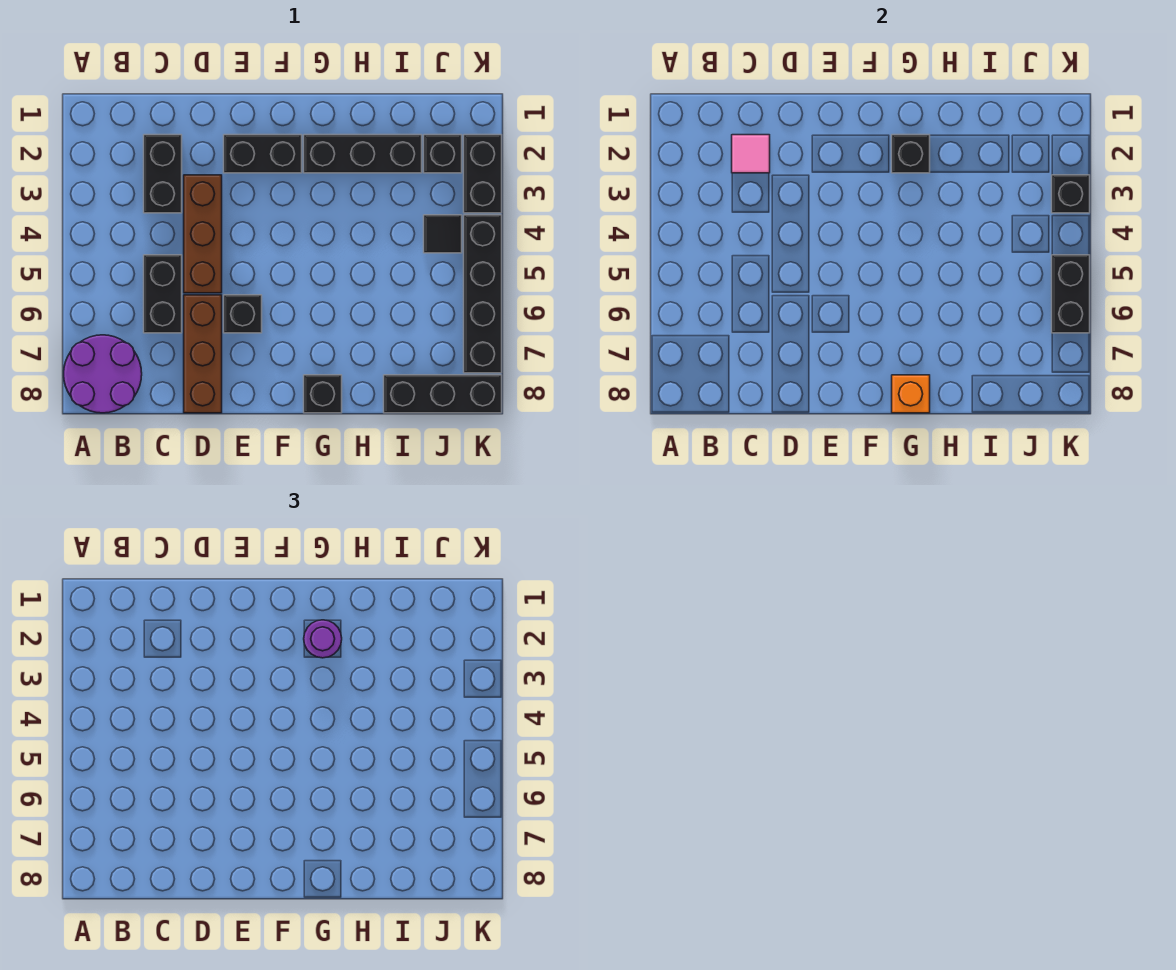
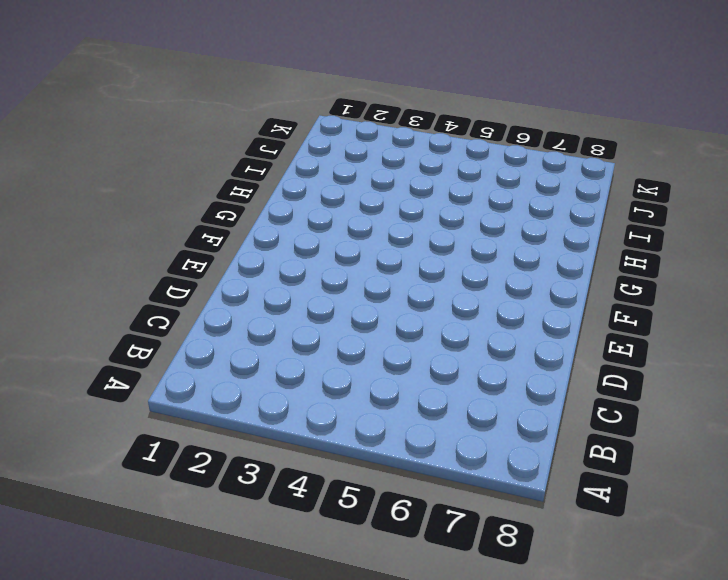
none -> purple 2x2 round brick [64,335,142,413]
none -> black 1x2 brick [144,135,182,213]
none -> black 1x2 brick [144,255,182,333]

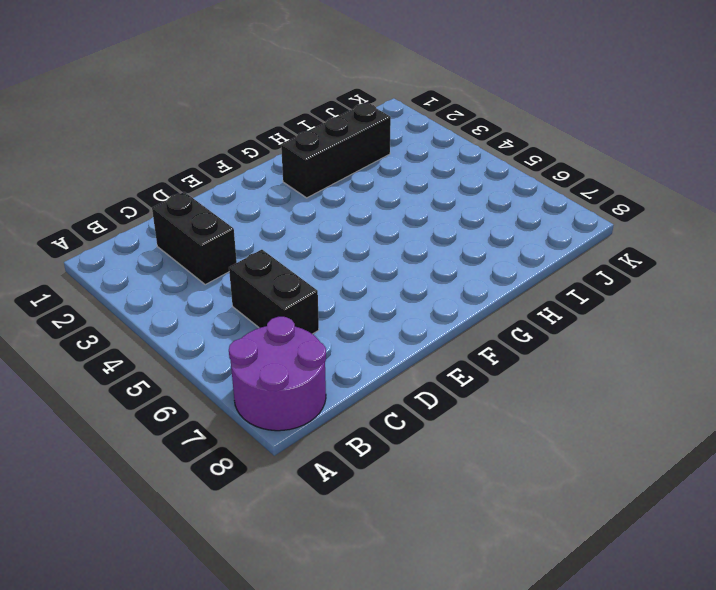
none -> brown 1x3 brick [184,175,222,293]
none -> brown 1x3 brick [184,295,222,413]
none -> black 1x2 brick [224,135,302,173]

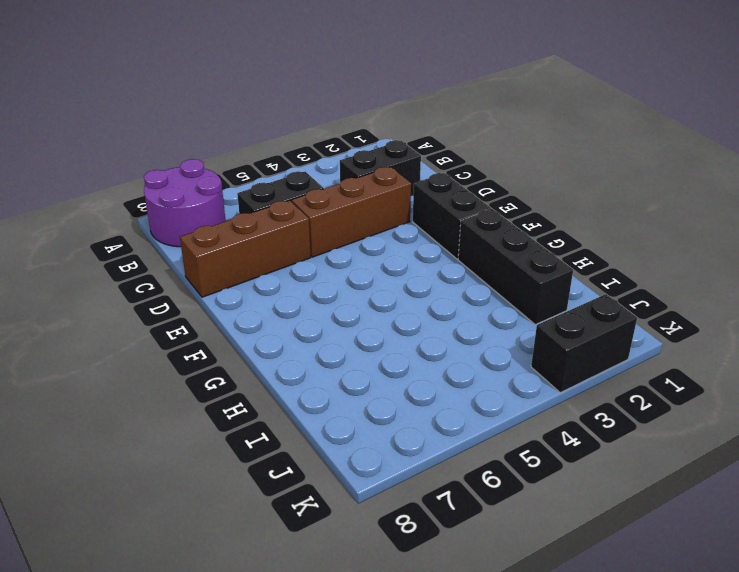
none -> black 1x1 brick [224,295,262,333]
none -> black 1x1 brick [304,375,342,413]
none -> black 1x3 brick [384,375,502,413]

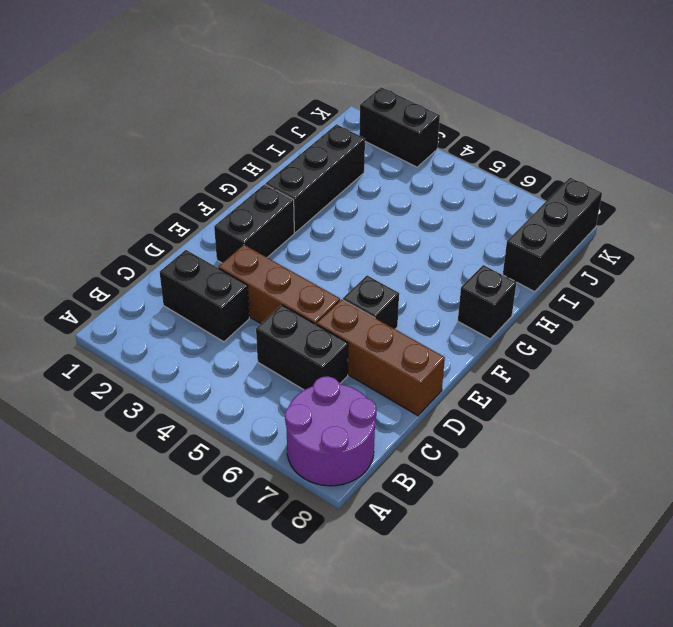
none -> black 1x1 brick [424,135,462,173]
none -> black 1x1 tile [424,215,462,253]
none -> black 1x4 brick [464,215,502,373]

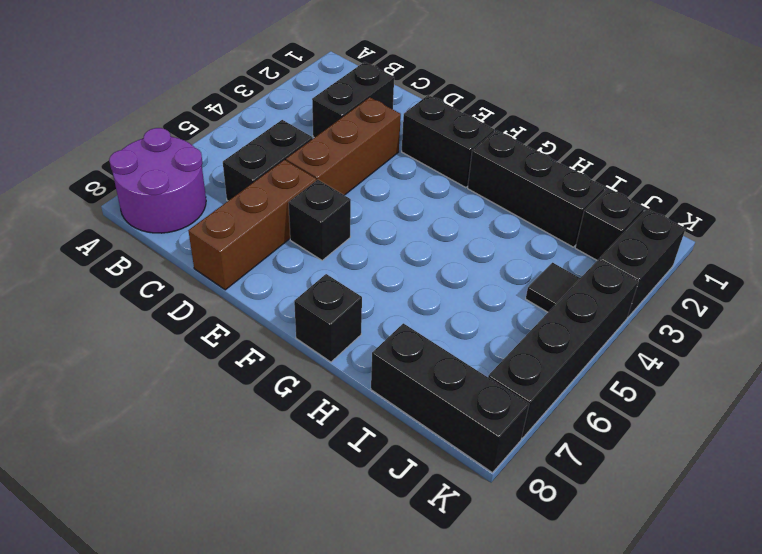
none -> pink 1x1 tile [732,135,770,173]
none -> black 1x1 brick [892,135,930,173]
none -> orange 1x1 brick [892,375,930,413]

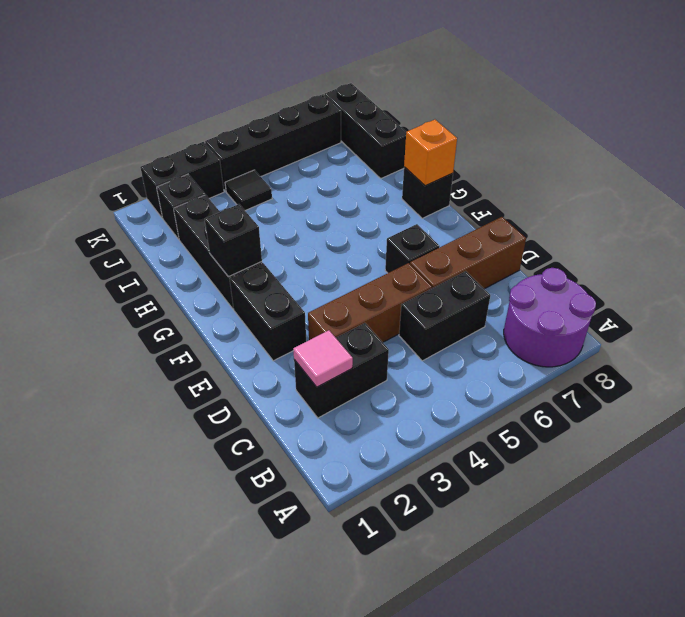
none -> black 1x1 brick [1052,175,1090,213]
none -> black 1x2 brick [1052,255,1090,333]
none -> purple 1x1 round brick [304,620,342,658]

